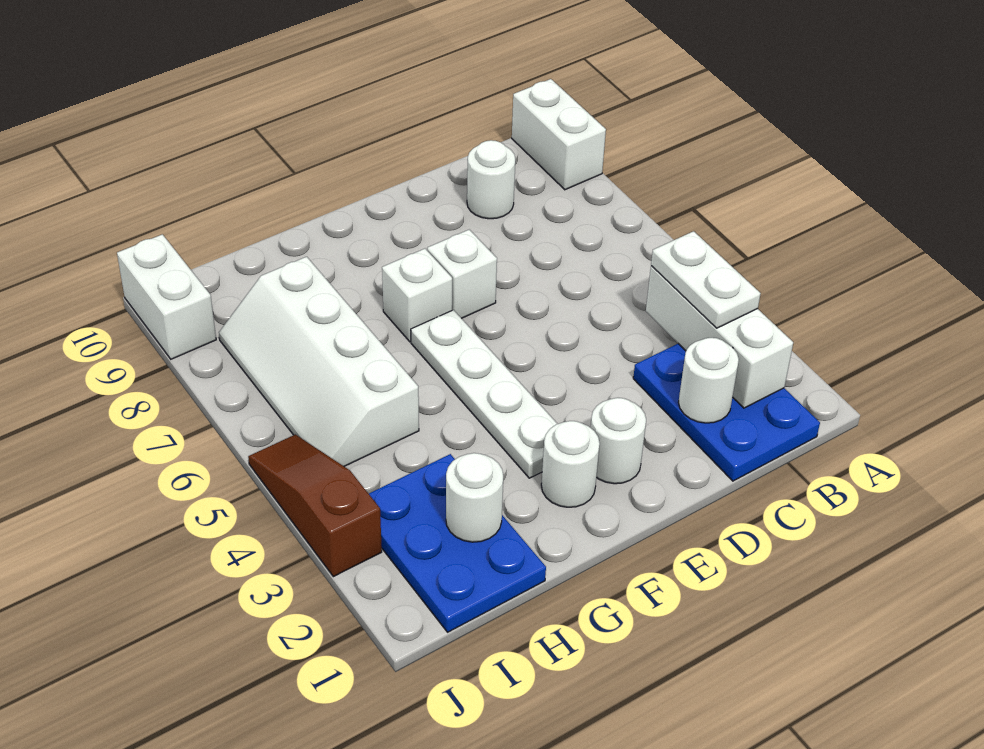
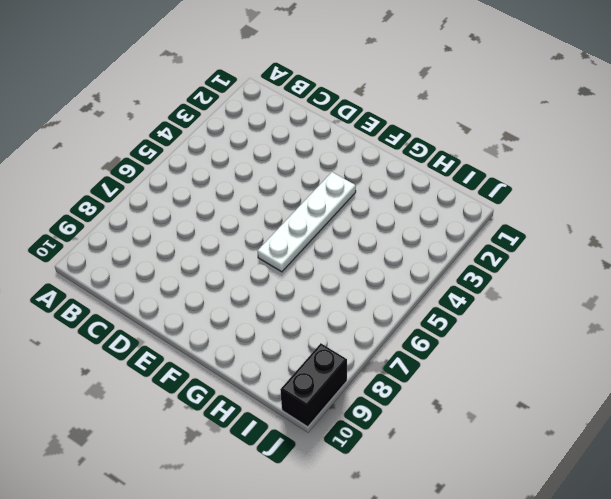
black 1x2 brick [280,343,347,427] -> white 1x2 brick [117,234,216,359]
none -> white 1x2 brick [512,79,606,190]
none -> blue 2x3 plate [633,344,820,481]
none -> white 1x1 round brick [467,140,515,219]

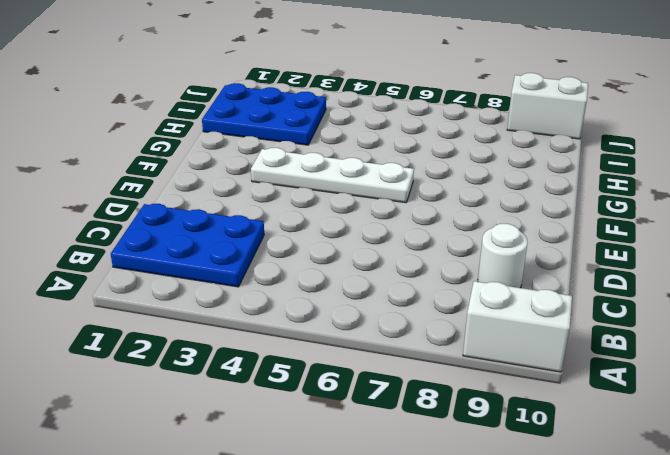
none -> white 1x1 round brick [591,398,646,484]
none -> white 1x1 brick [427,230,497,318]
none -> white 1x1 round brick [541,421,600,507]

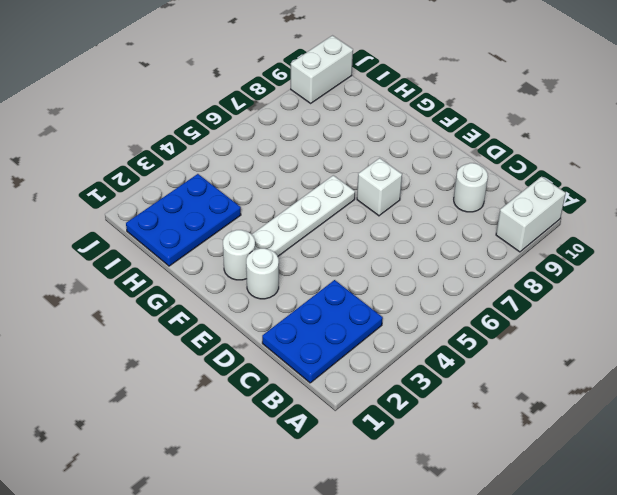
none -> white 1x1 brick [382,249,452,342]
none -> white 2x4 slope [219,257,419,467]
none -> brown 1x3 slope [248,434,382,577]

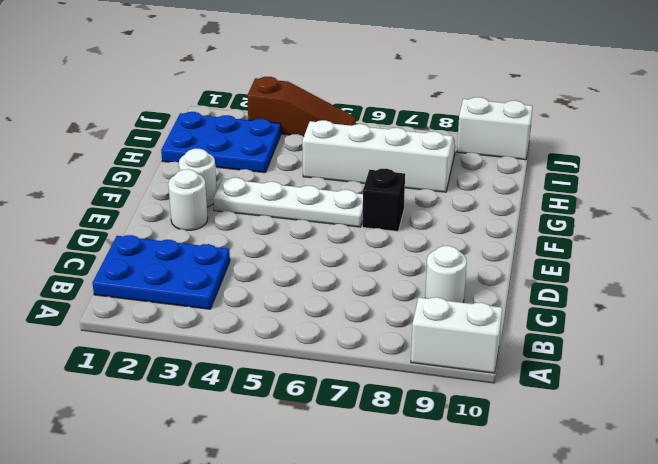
black 1x1 brick [362,169,405,231] -> white 1x1 brick [382,249,452,342]
none -> white 1x1 brick [427,230,497,318]
none -> white 1x3 brick [646,266,793,408]
none -> white 1x1 round brick [678,338,739,423]

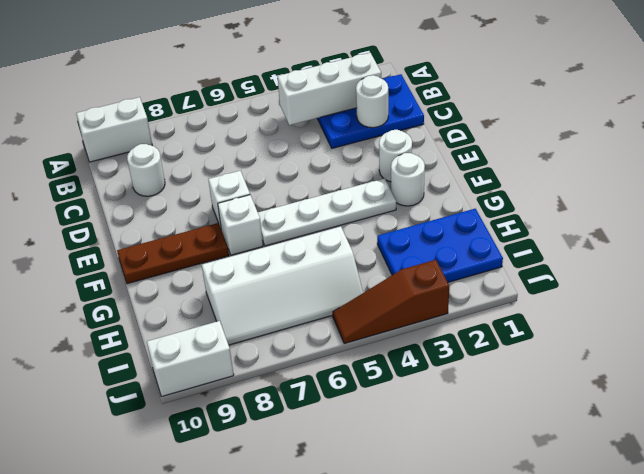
brown 1x3 plate [117,223,229,284] -> none
none -> white 1x1 round brick [446,453,503,542]
none -> white 1x2 plate [651,231,761,328]

